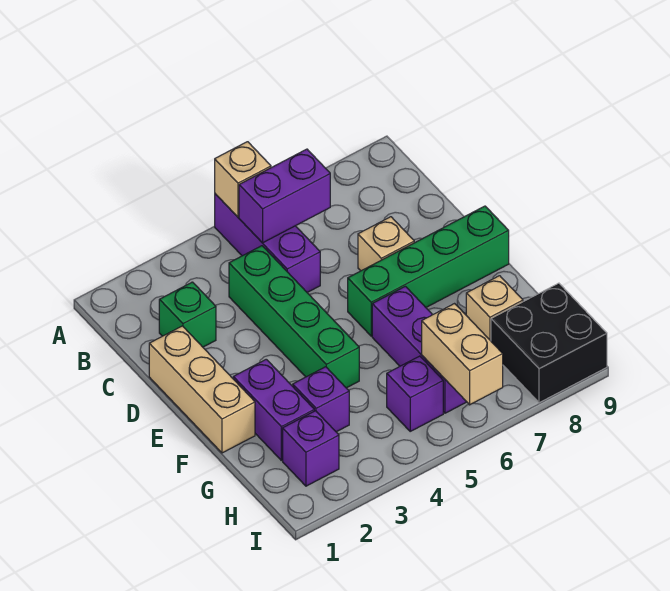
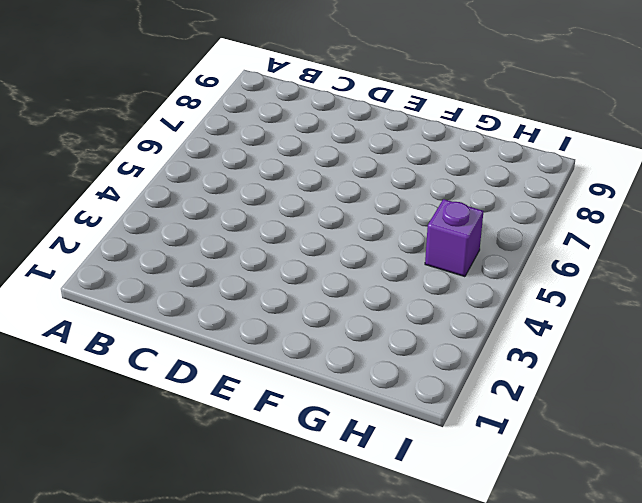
none -> purple 1x3 brick [215,194,320,292]
none -> green 1x1 brick [159,282,216,347]
none -> green 1x4 brick [229,246,359,388]

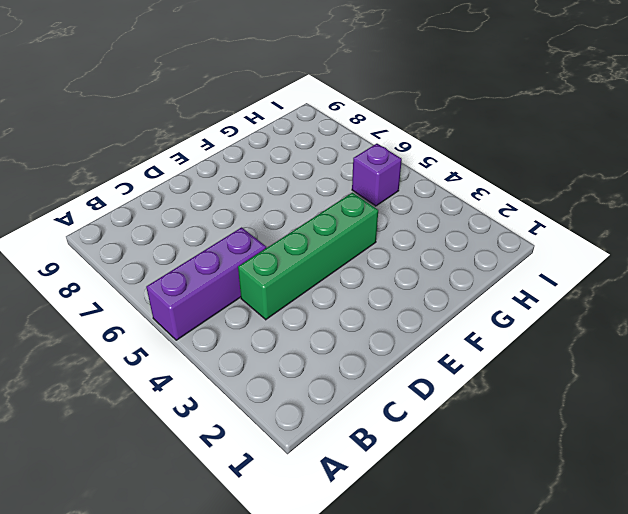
none -> green 1x1 brick [159,282,216,347]
none -> tan 1x3 brick [149,326,255,453]
none -> tan 1x1 brick [358,217,414,271]

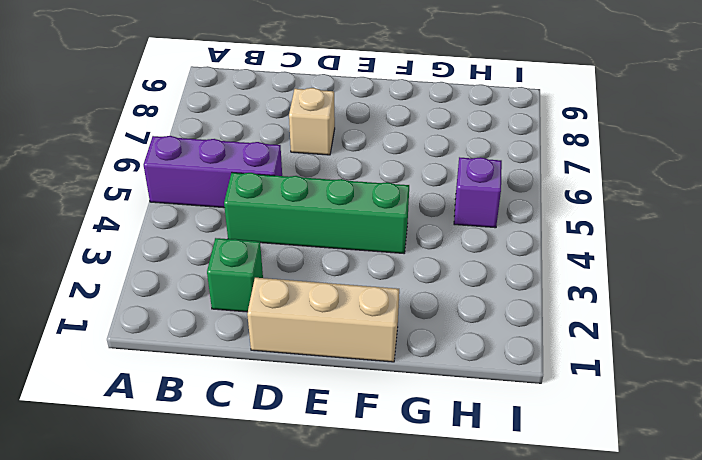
none -> green 1x4 brick [348,206,509,336]
none -> purple 1x2 brick [233,359,314,460]
none -> purple 1x3 brick [372,286,466,413]

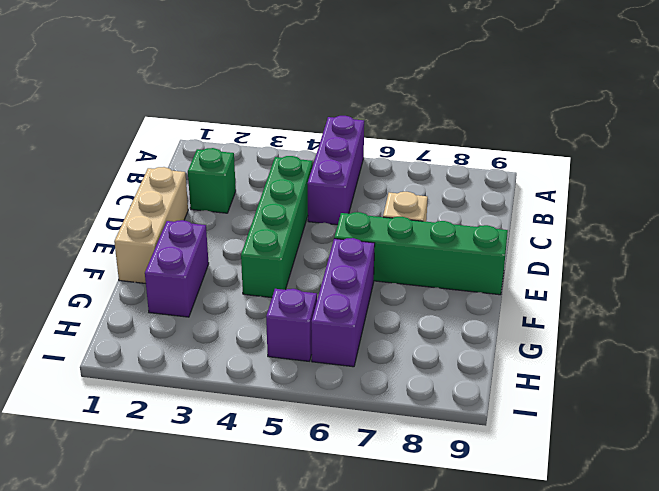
none -> purple 1x1 brick [293,367,349,432]
none -> tan 1x1 brick [466,276,523,341]
none -> purple 1x1 brick [283,411,339,486]

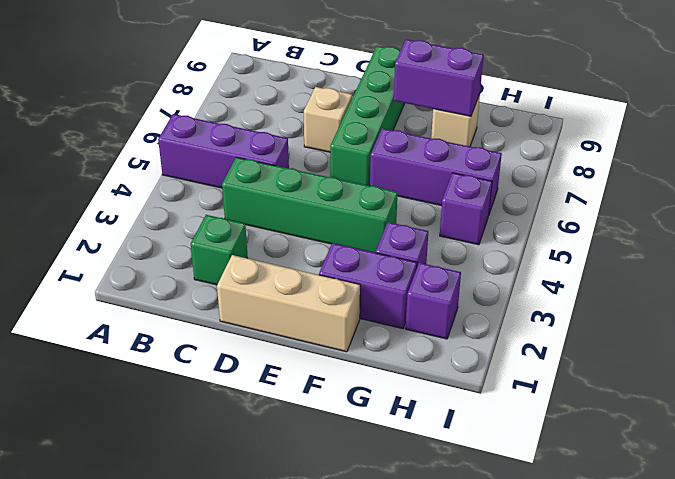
purple 1x2 brick [394,39,484,116] -> purple 1x2 brick turned to [239,149,330,243]
none -> black 2x2 brick [491,283,607,403]
none -> tan 1x1 brick [215,142,271,217]
none -> tan 1x2 brick [422,304,503,405]

